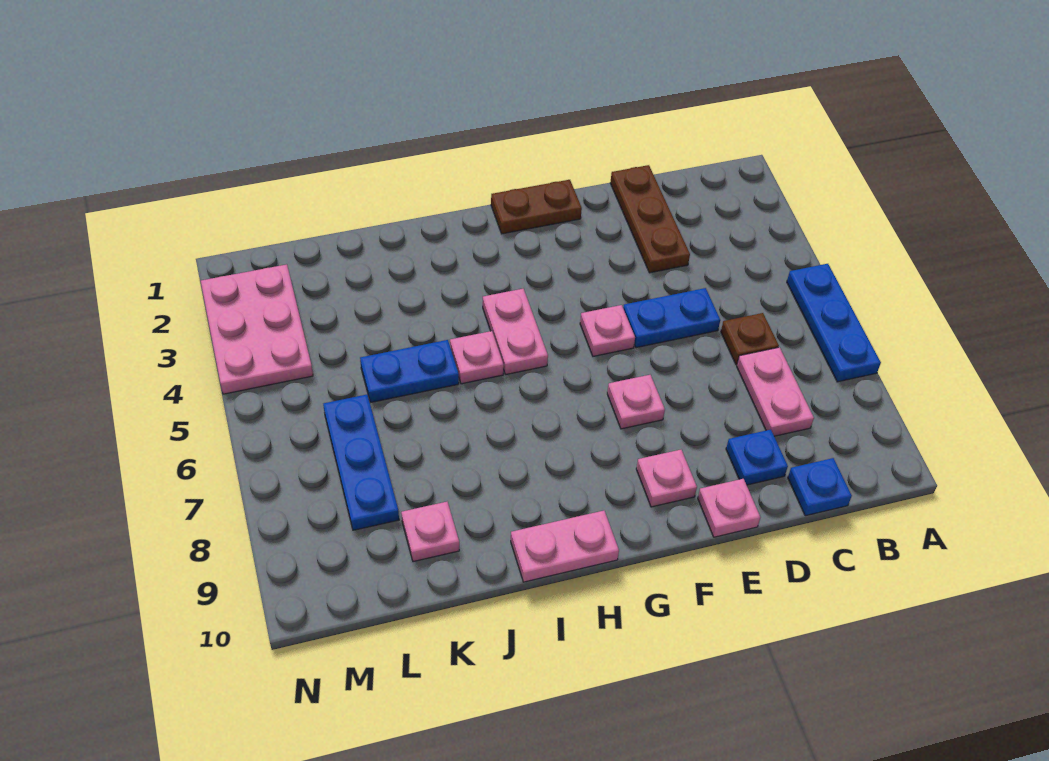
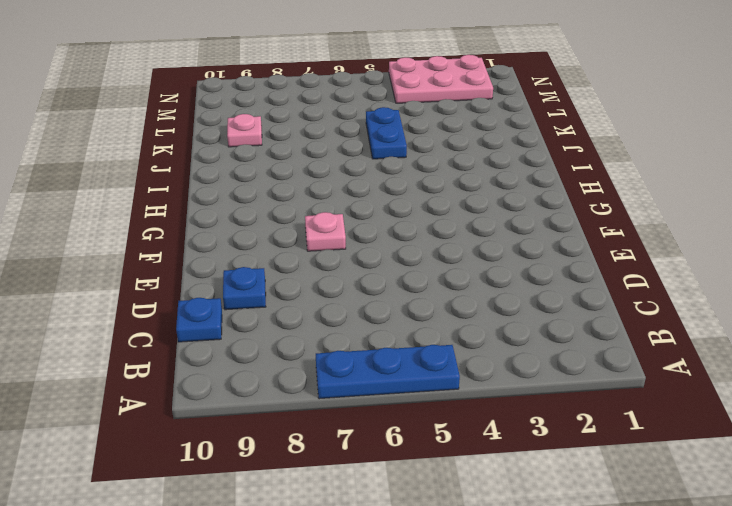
none -> brown 1x1 plate [721,313,779,365]
none -> pink 1x2 plate [737,347,814,436]
none -> brown 1x3 plate [610,165,690,273]

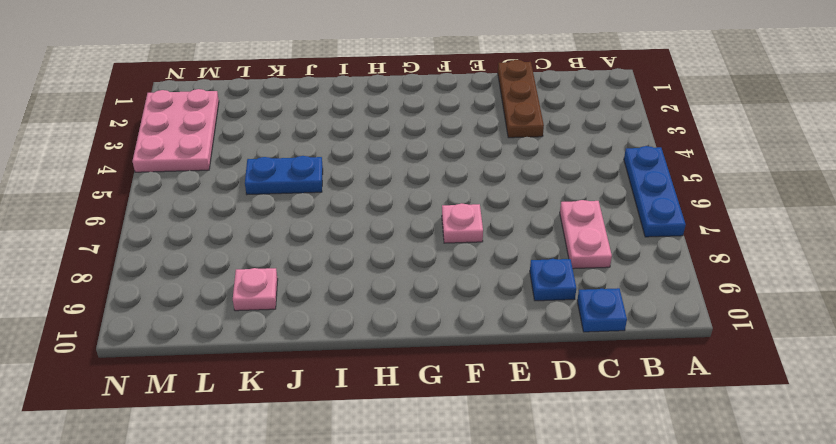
none -> brown 1x1 plate [721,313,779,365]
none -> blue 1x2 plate [623,288,720,348]
none -> pink 1x1 plate [698,479,760,537]

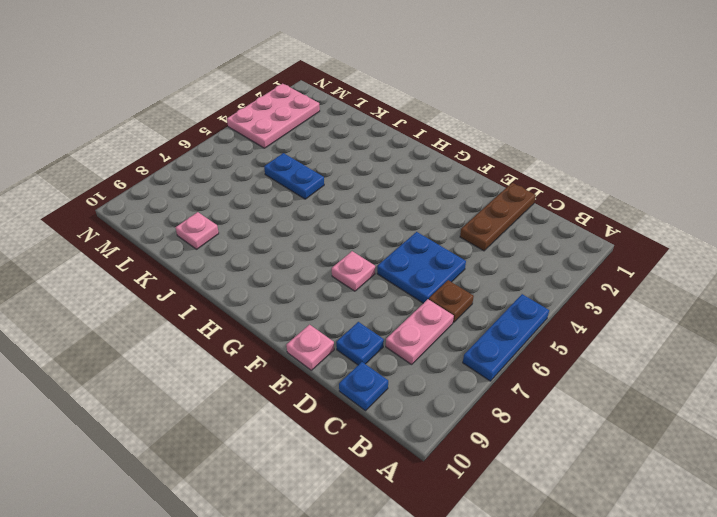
blue 2x2 plate [377,232,466,303] -> blue 1x2 plate [623,288,720,348]
none -> brown 1x2 plate [491,180,582,234]
none -> pink 1x1 plate [580,305,635,356]
none -> pink 1x1 plate [636,450,697,507]

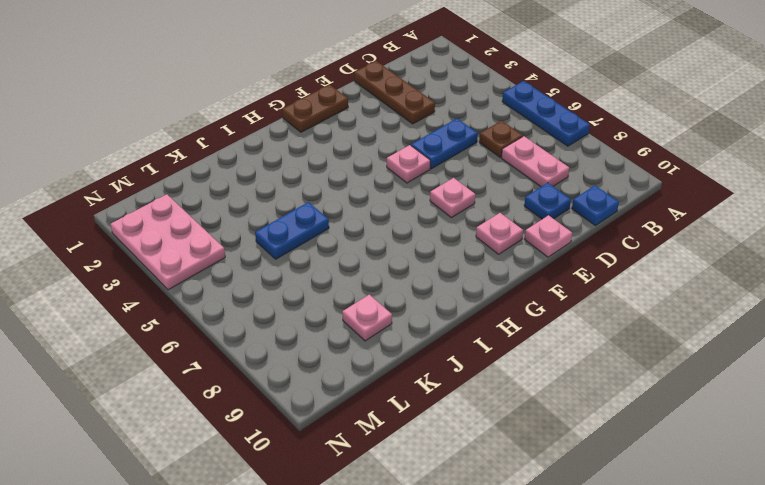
none -> pink 1x2 plate [483,289,548,374]
none -> pink 1x2 plate [511,511,619,582]
none -> pink 1x1 plate [450,331,504,384]

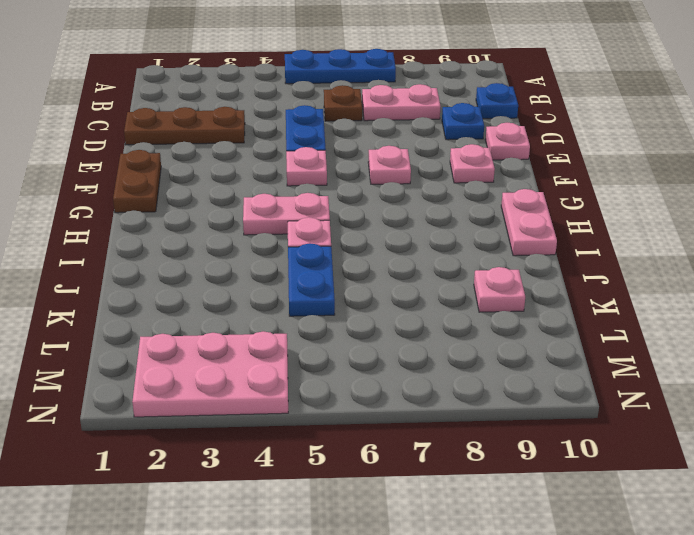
none -> blue 1x3 plate [323,395,399,530]

